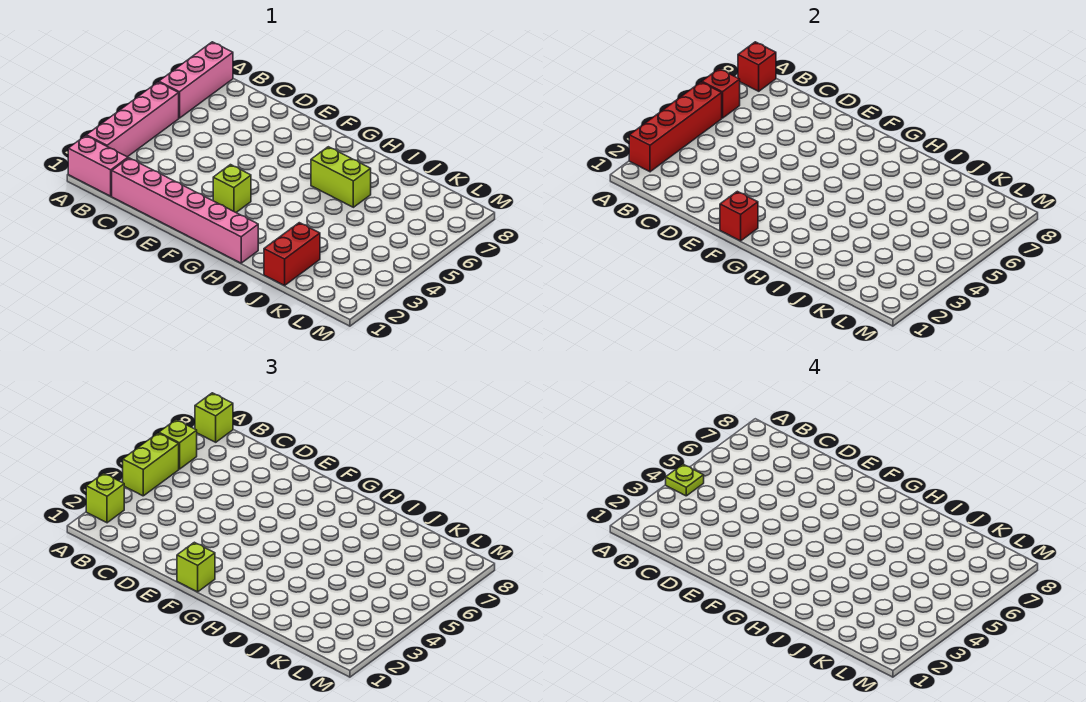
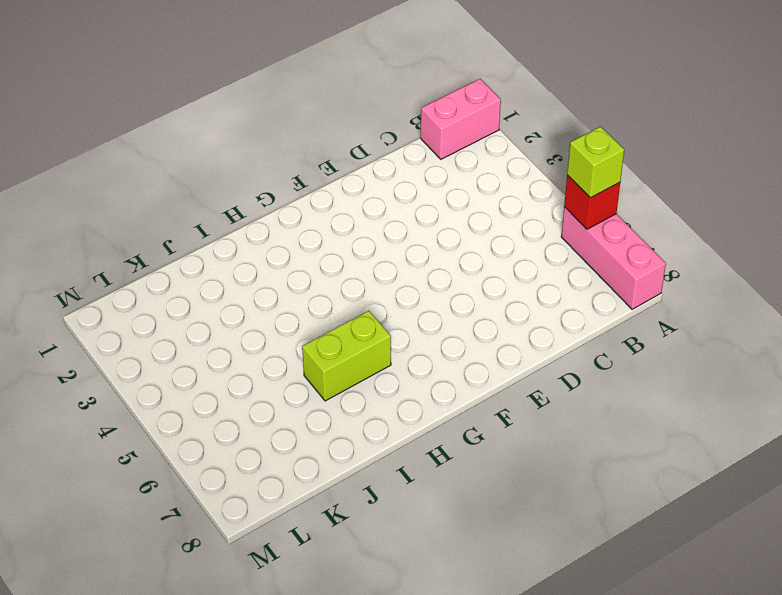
none -> pink 1x4 brick [86,82,179,157]
none -> pink 1x6 brick [112,158,258,263]
none -> lime 1x1 brick [213,165,251,212]

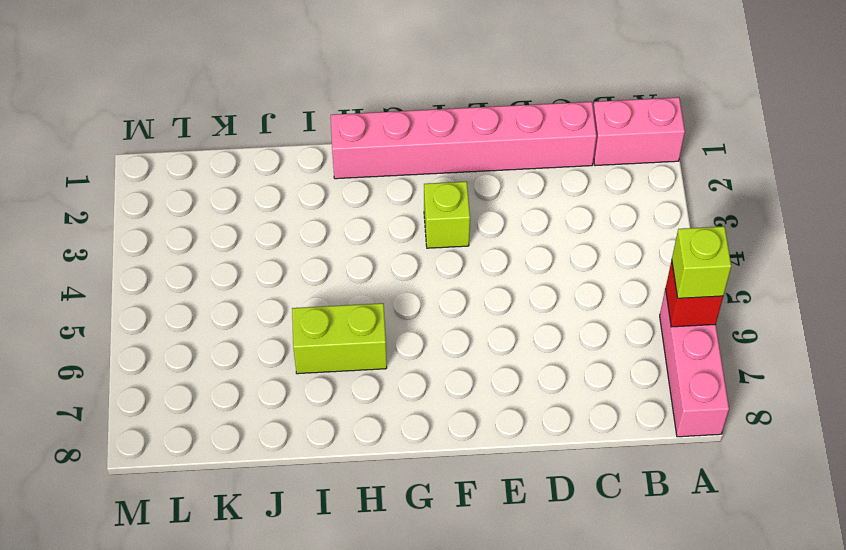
none -> pink 1x4 brick [86,82,179,157]
none -> red 1x2 brick [264,223,320,285]
none -> red 1x4 brick [629,82,722,172]

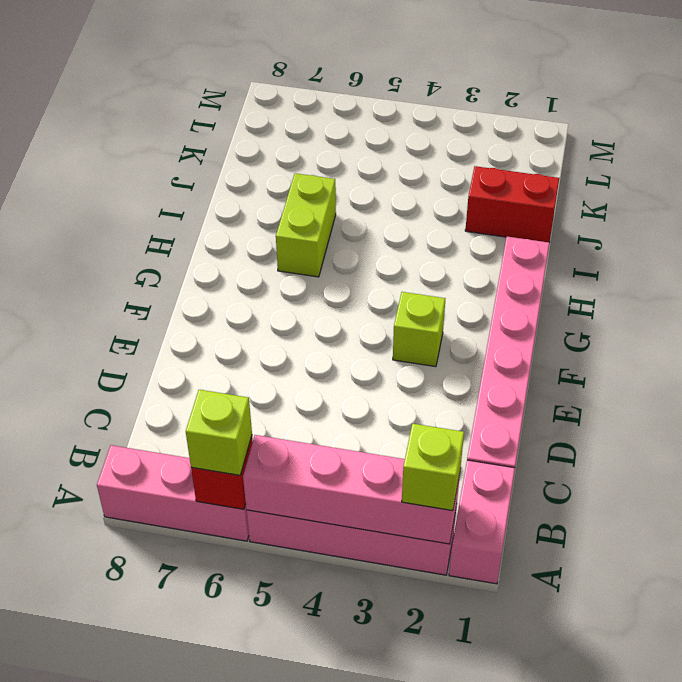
pink 1x4 brick [243,435,460,544] -> red 1x4 brick [629,82,722,172]
none -> red 1x1 brick [738,42,776,91]
none -> red 1x1 brick [720,191,758,241]
none -> lime 1x2 brick [123,433,179,496]

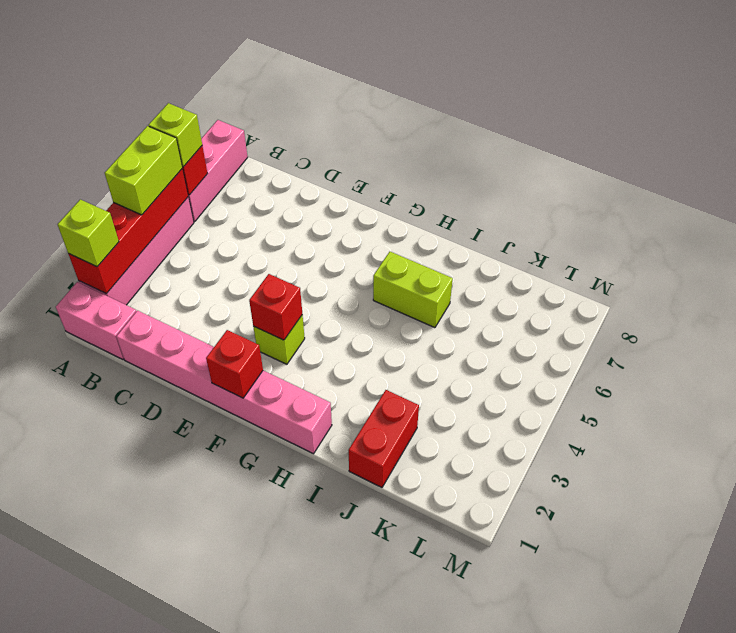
red 1x1 brick [249,274,302,340] -> red 1x1 brick moved to [738,42,776,91]
none -> lime 1x1 brick [195,393,233,442]
none -> lime 1x1 brick [177,542,215,592]
none -> lime 1x1 plate [666,464,704,496]

